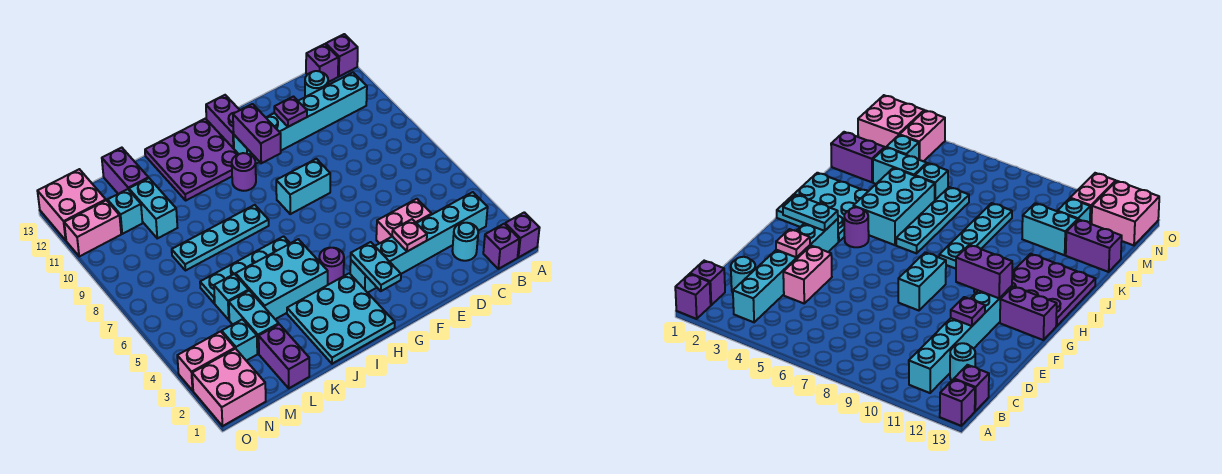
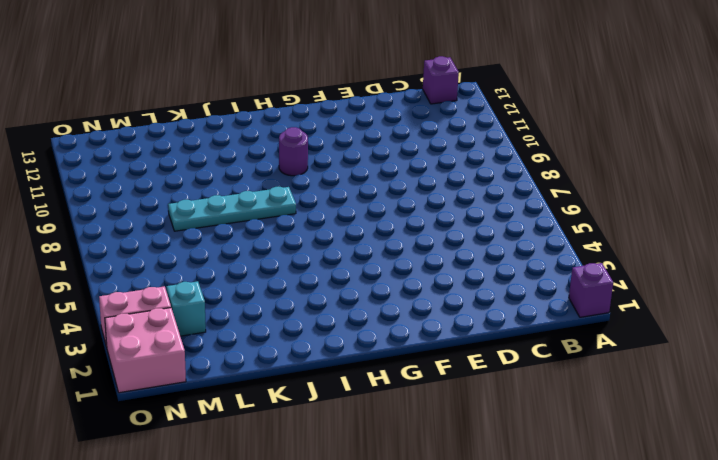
none -> purple 1x1 brick [326,34,358,76]
none -> purple 1x1 brick [483,224,519,269]
none -> cyan 1x6 brick [350,192,488,293]
none -> cyan 1x6 brick [234,73,367,164]

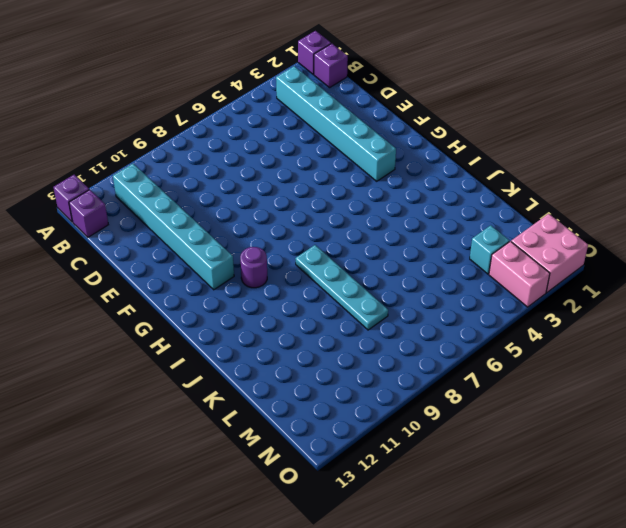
none -> cyan 1x1 round brick [452,223,478,261]
none -> cyan 1x1 round brick [305,71,328,97]
none -> pink 1x2 brick [376,199,432,243]
none -> cyan 1x2 brick [276,159,330,214]

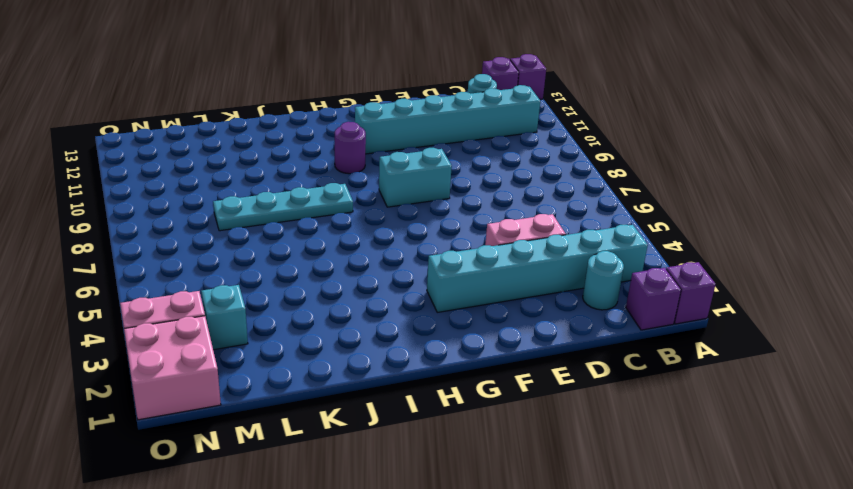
none -> purple 1x2 brick [206,95,240,149]
none -> cyan 3x3 plate [287,273,395,364]
none -> purple 1x1 round brick [319,248,344,285]
none -> purple 3x3 plate [145,119,238,200]

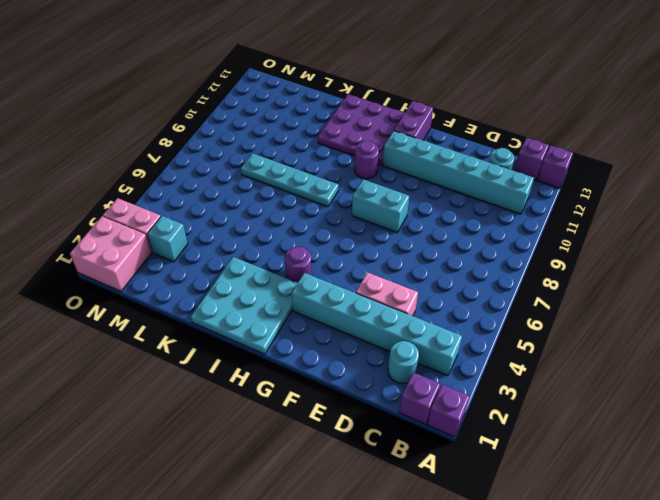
none -> cyan 2x3 brick [235,239,328,319]
none -> cyan 1x4 plate [200,236,290,303]
none -> purple 1x2 brick [259,324,309,388]
none -> cyan 1x2 brick [229,291,279,354]

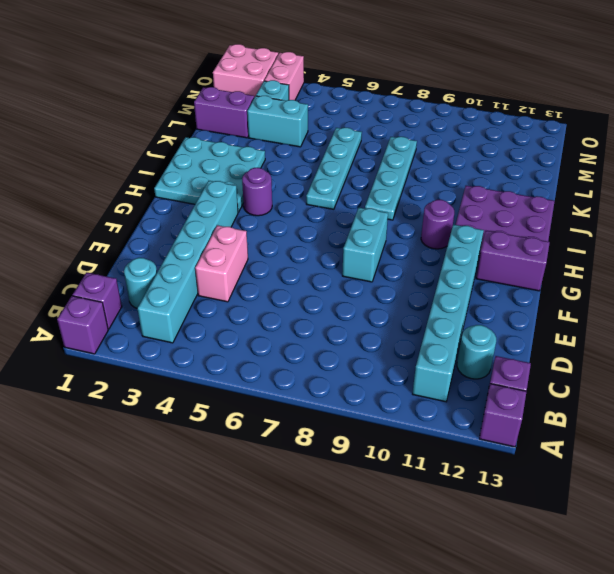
none -> cyan 2x3 brick [235,239,328,319]
none -> cyan 1x1 brick [214,274,249,320]
none -> cyan 1x2 brick [129,178,177,238]
none -> purple 1x2 brick [102,148,148,194]

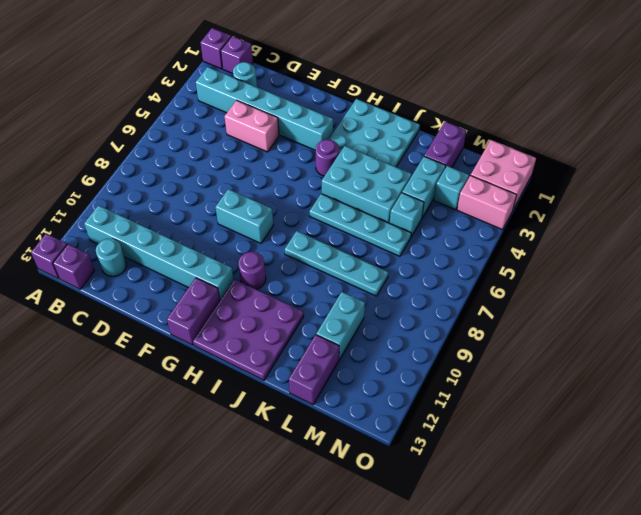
none -> cyan 1x1 brick [108,189,142,234]
none -> pink 1x2 brick [64,200,121,256]
none -> pink 2x2 brick [38,169,106,240]
none -> pink 1x1 plate [392,219,427,251]

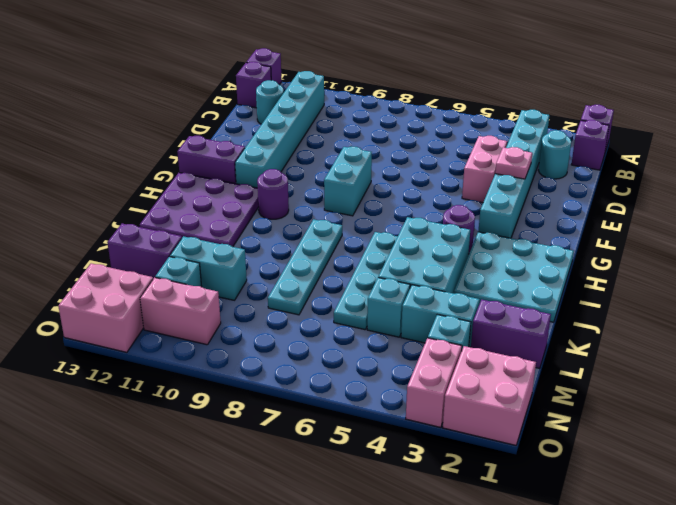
pink 1x2 brick [140,278,221,345] -> pink 1x2 brick turned to [64,200,121,256]
none -> purple 1x1 plate [274,97,307,127]
none -> cyan 1x2 plate [351,242,401,291]
none -> purple 1x2 brick [233,104,281,163]

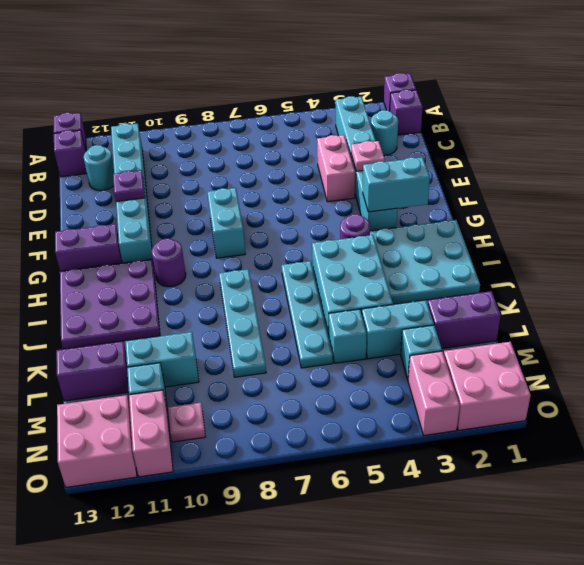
cyan 1x2 brick [363,157,430,212] -> cyan 1x2 plate [351,242,401,291]
pink 1x1 plate [168,403,206,442] -> none
none -> purple 1x2 brick [233,104,281,163]

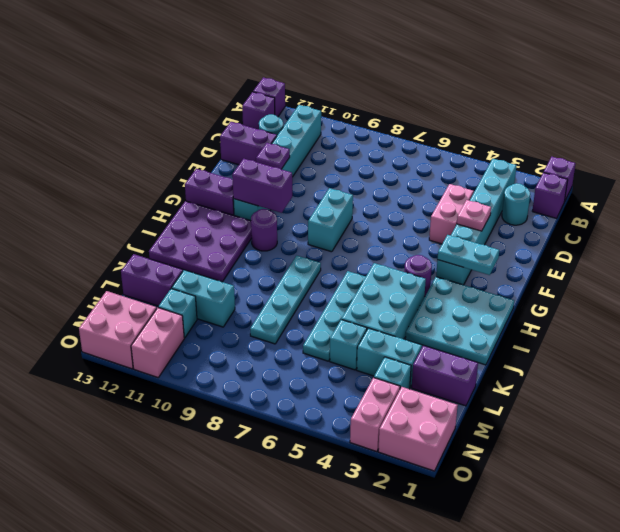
purple 1x2 brick [220,122,277,165] -> none

